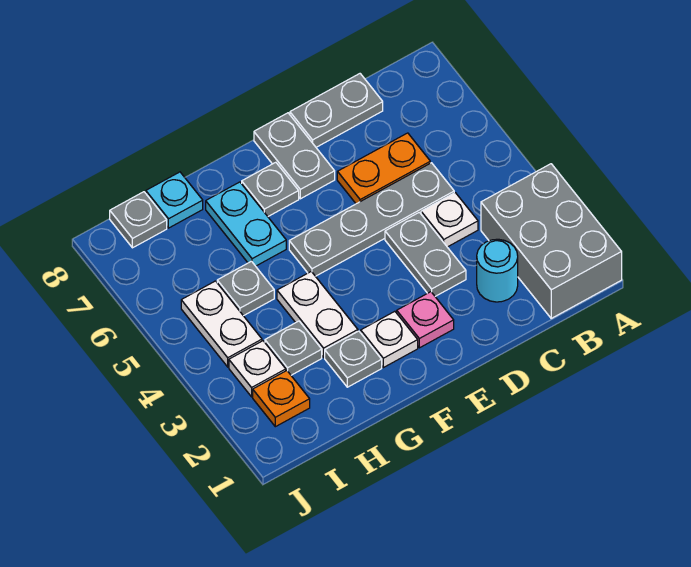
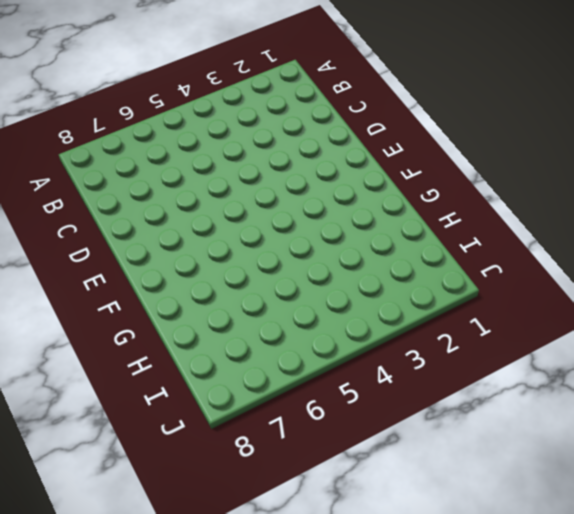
none -> grey 2x3 brick [481,164,622,318]
none -> cyan 1x1 round brick [477,239,518,302]
none -> white 1x1 plate [421,193,478,247]

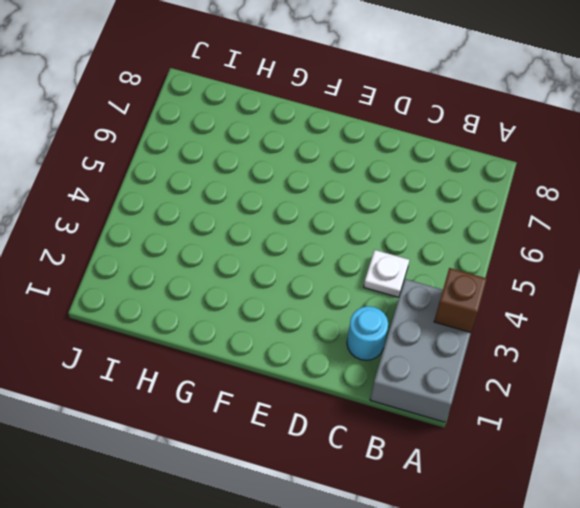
brown 1x1 brick [434,268,487,333] -> none
none -> grey 1x4 plate [289,163,454,276]
none -> orange 1x2 plate [337,133,430,204]
none -> grey 1x2 plate [290,74,383,147]

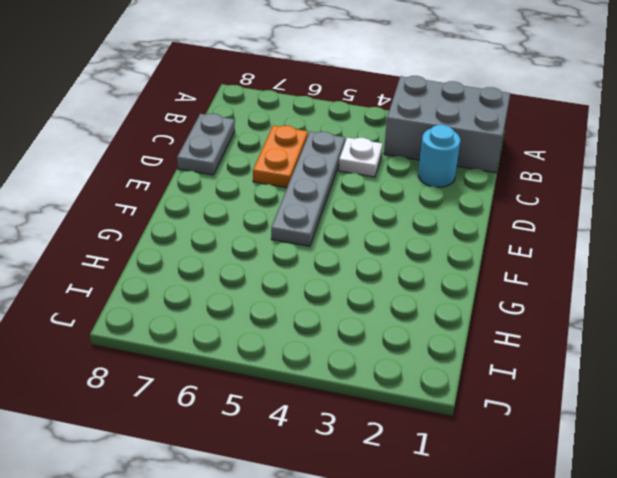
none -> grey 1x2 plate [385,212,466,296]
none -> pink 1x1 plate [397,292,454,348]
none -> grey 1x2 plate [254,113,335,199]

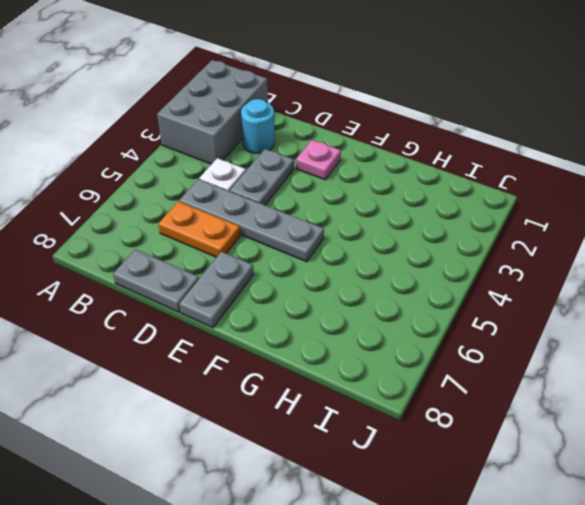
none -> white 1x1 plate [361,311,418,368]
none -> grey 1x1 plate [242,162,299,216]
none -> grey 1x1 plate [325,331,382,387]

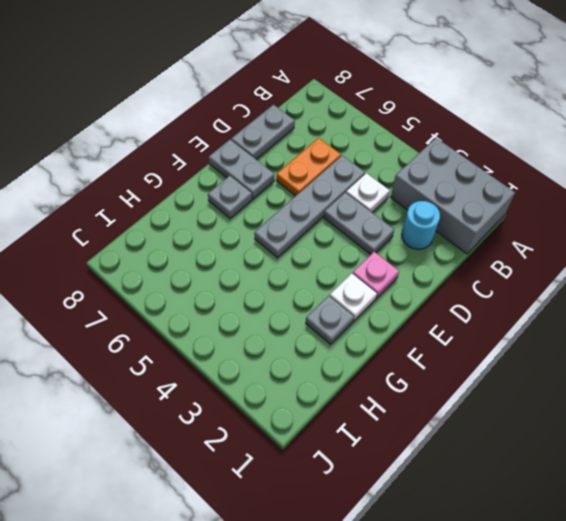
none -> white 1x2 plate [277,272,358,357]
none -> cyan 1x2 plate [206,182,286,266]
none -> grey 1x1 plate [265,321,322,375]

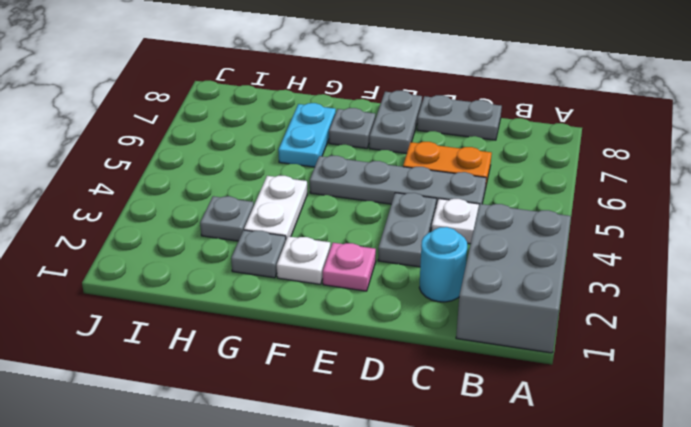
none -> grey 1x1 plate [217,261,274,316]
none -> cyan 1x1 plate [146,172,203,228]
none -> orange 1x1 plate [253,371,310,427]

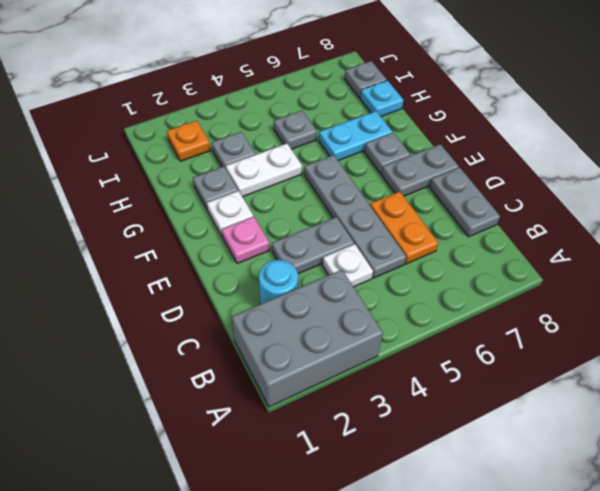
none -> white 1x1 plate [229,341,286,397]
none -> white 1x2 plate [181,281,262,367]

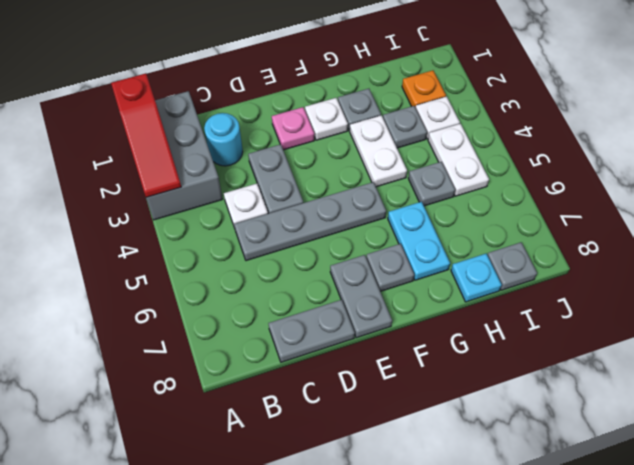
red 1x3 slope [111,73,181,197] -> none
none -> orange 1x2 plate [337,133,430,204]

